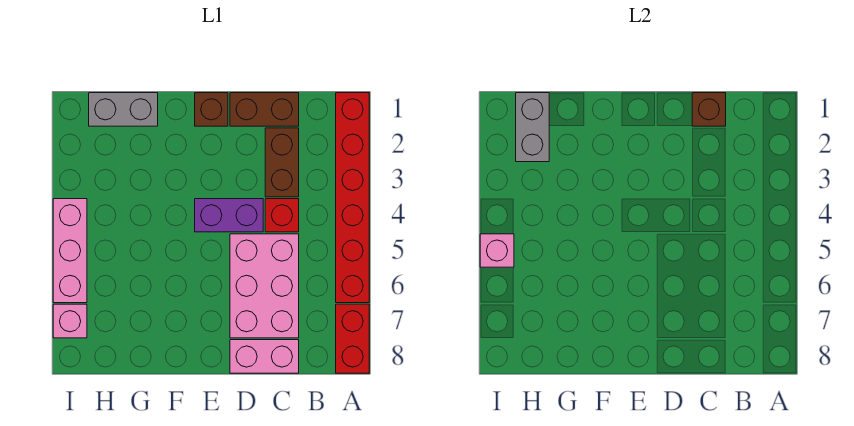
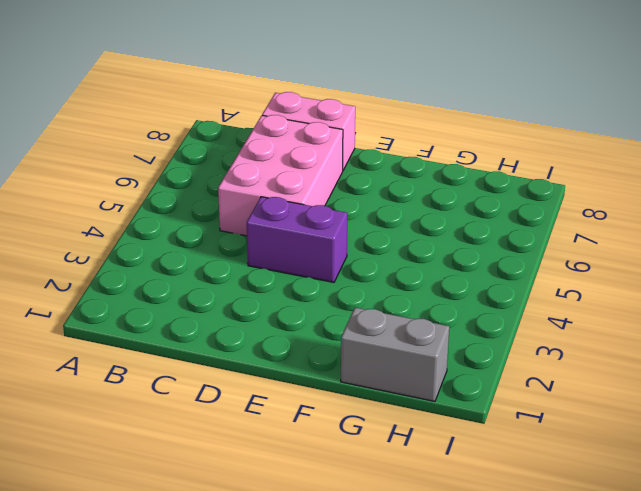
none -> red 1x6 brick [336,93,369,303]
none -> red 1x2 brick [336,304,369,373]
none -> brown 1x2 brick [230,93,299,126]

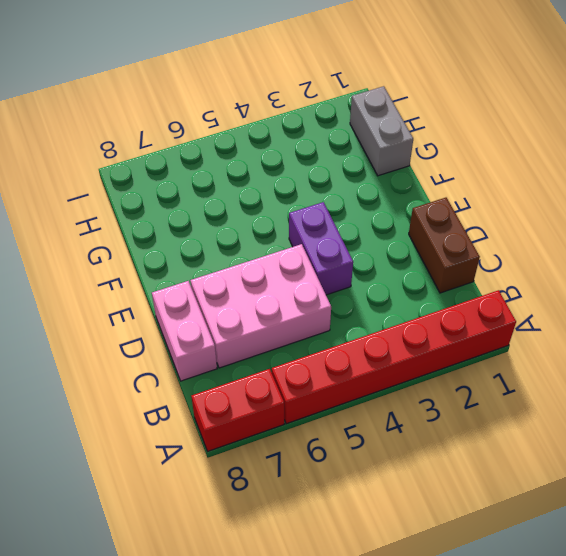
none -> brown 1x2 brick [265,128,299,197]
none -> red 1x1 brick [265,199,299,232]
none -> brown 1x1 brick [195,93,228,126]

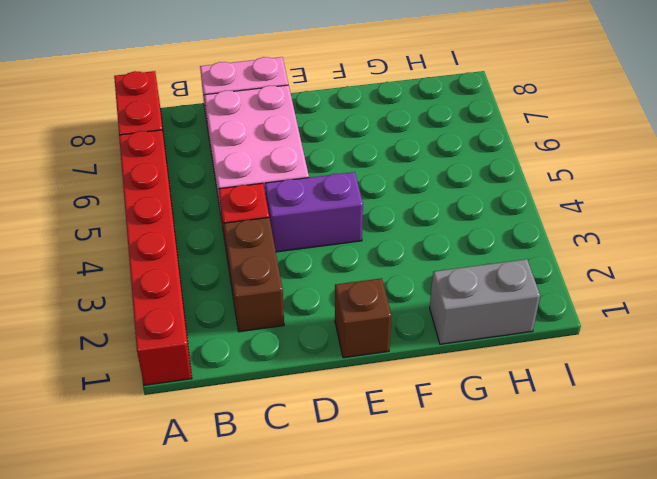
none -> brown 1x2 brick [230,93,299,126]
none -> pink 1x3 brick [53,199,87,303]
none -> pink 1x1 brick [53,304,87,338]

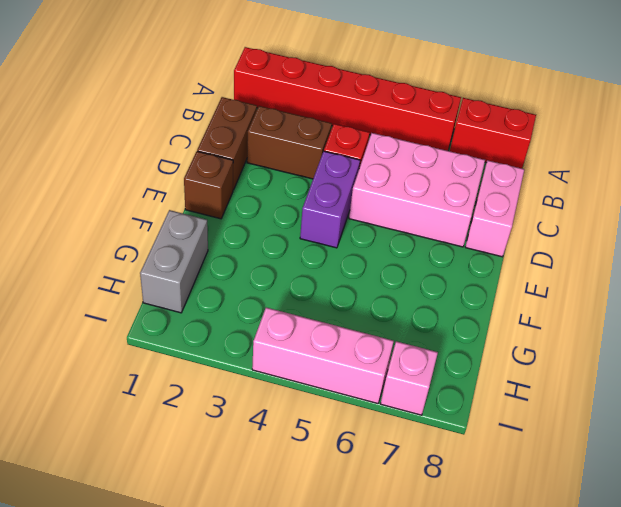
none -> brown 1x1 brick [692,93,726,126]
none -> grey 1x2 brick [516,93,549,162]
none -> pink 1x1 brick [480,234,514,267]

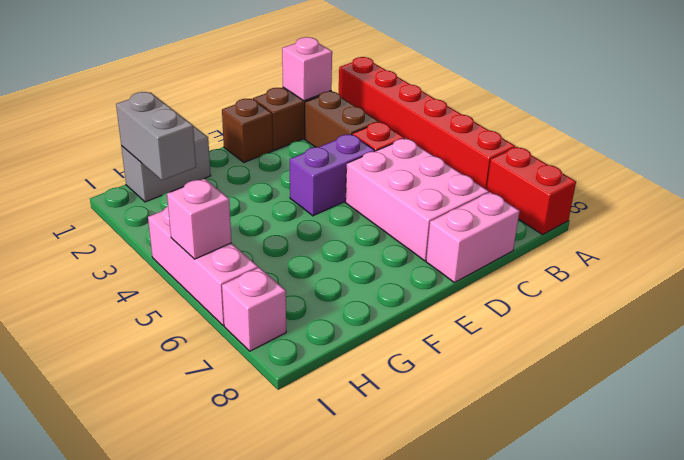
pink 1x1 brick [282,37,332,101] -> brown 1x1 brick [692,93,726,126]

